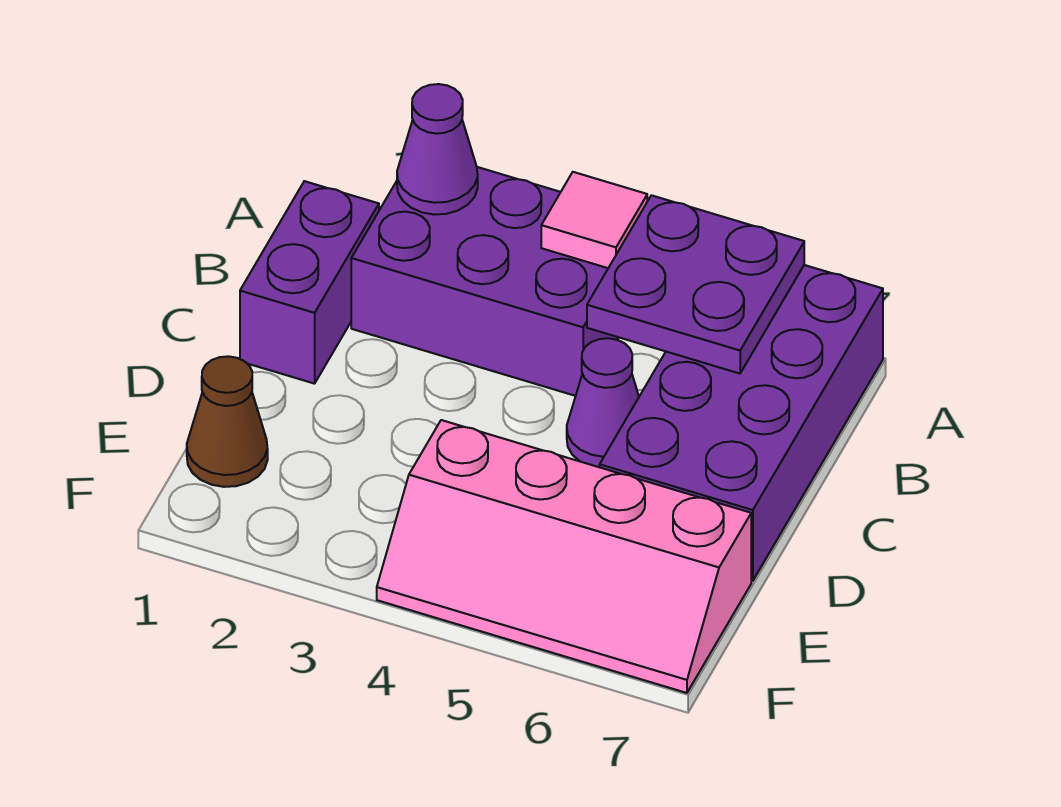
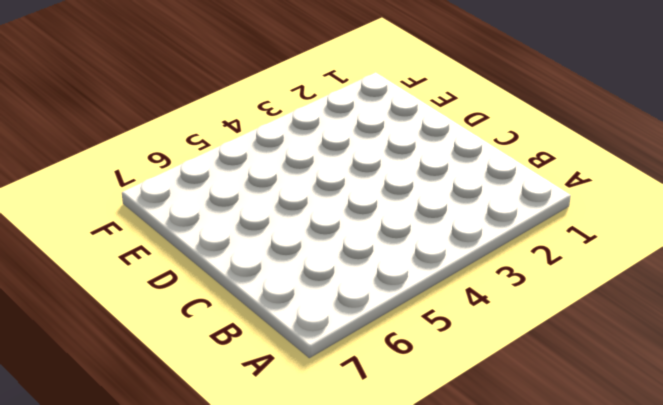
none -> purple 2x3 brick [351,167,619,396]
none -> purple 2x4 brick [600,265,883,581]

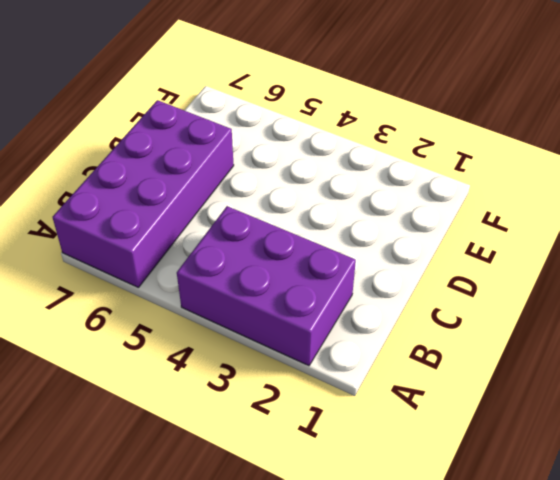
none -> purple 1x2 brick [240,181,379,384]
none -> purple 1x1 cone [567,338,639,467]

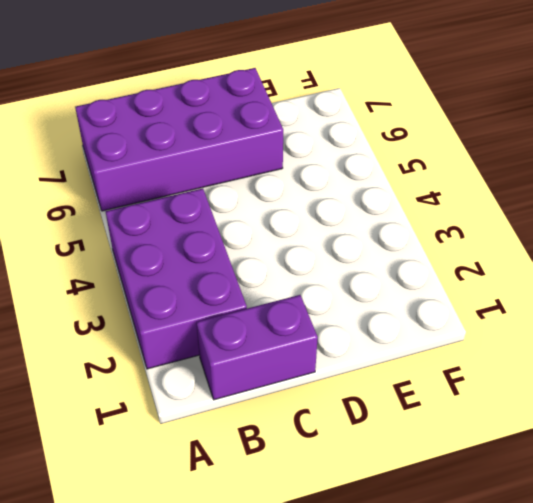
none -> purple 1x1 cone [567,338,639,467]
none -> brown 1x1 cone [187,356,268,487]

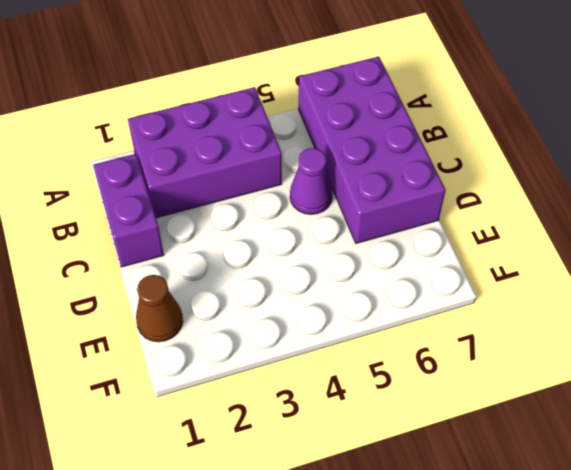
none -> pink 2x4 slope [377,420,751,693]
none -> purple 1x1 cone [397,84,478,215]

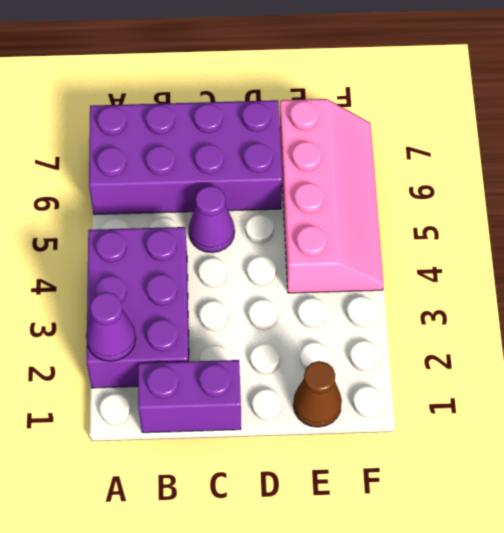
none -> pink 1x1 tile [541,172,647,268]
none -> purple 2x2 plate [587,195,804,374]

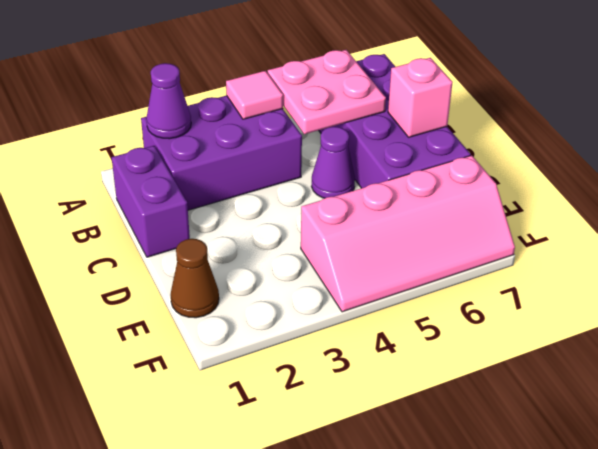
pink 2x2 plate [268,50,386,134] -> purple 2x2 plate [587,195,804,374]
pink 1x1 brick [388,58,453,137] -> none

